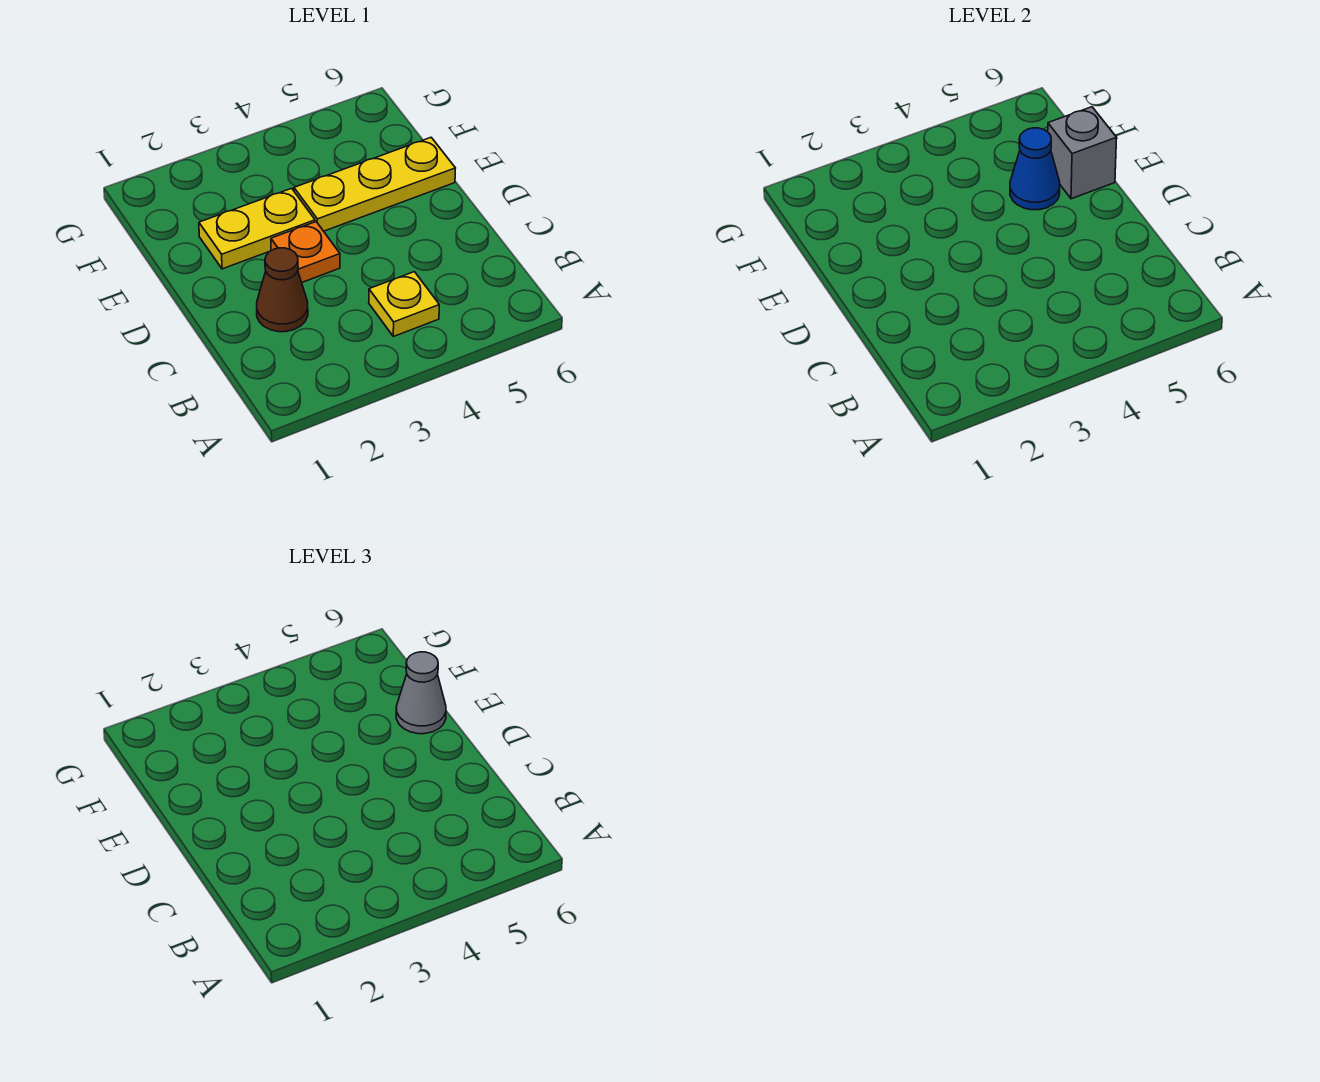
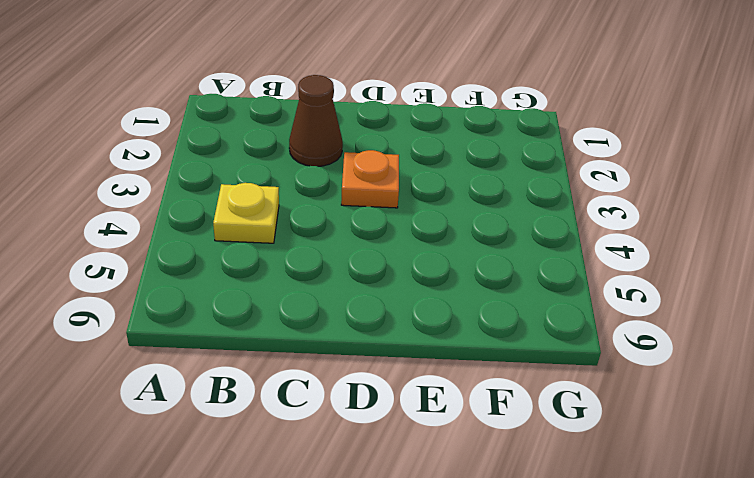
none -> yellow 1x2 plate [199,188,315,269]
none -> yellow 1x3 plate [294,138,455,231]

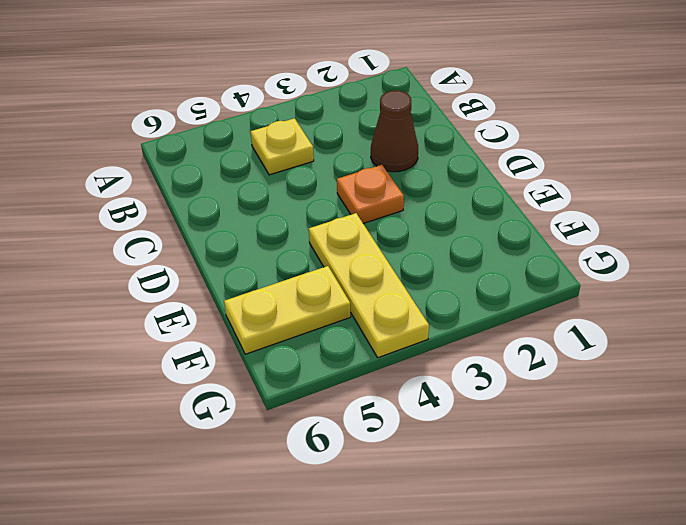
yellow 1x3 plate [309,213,429,358] -> yellow 1x3 plate turned to [294,138,455,231]
yellow 1x2 plate [224,266,351,354] -> yellow 1x2 plate moved to [199,188,315,269]
none -> blue 1x1 cone [1010,128,1060,210]
none -> grey 1x1 brick [1048,107,1117,199]

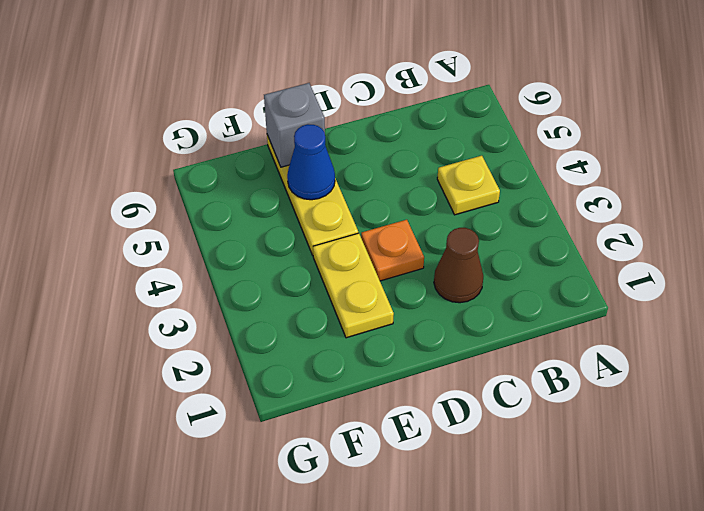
none -> grey 1x1 cone [396,652,446,734]

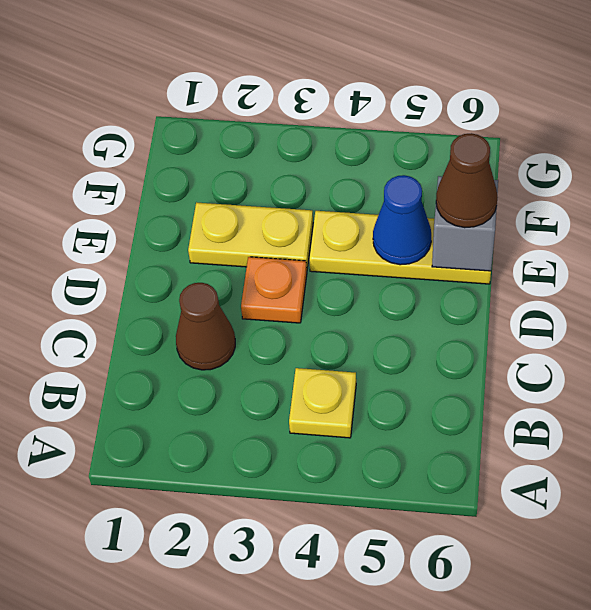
brown 1x1 cone [436,133,497,228] -> grey 1x1 cone [396,652,446,734]

